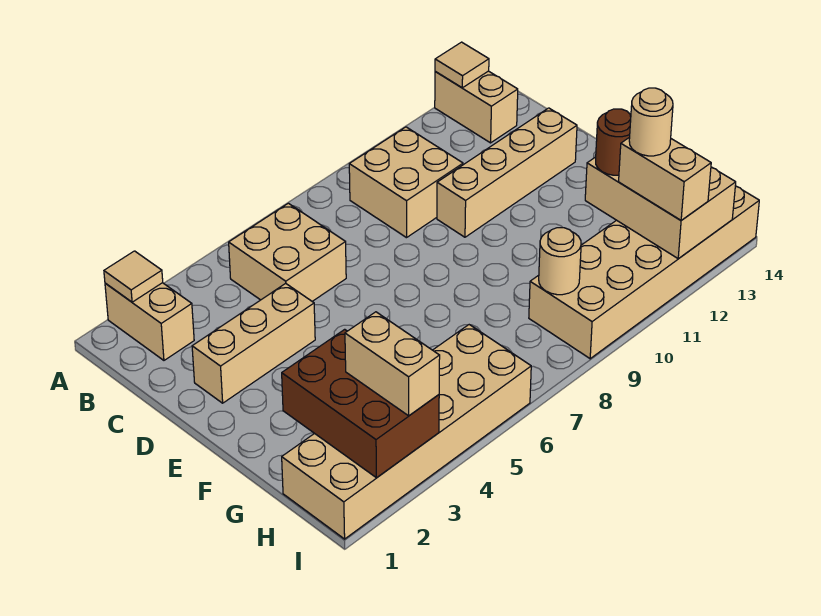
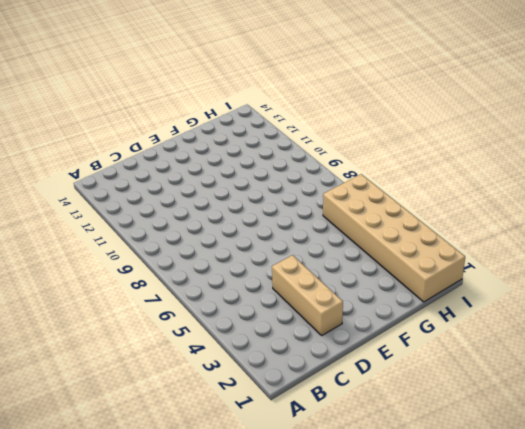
none -> tan 1x2 brick [105,283,194,360]
none -> tan 1x2 brick [435,71,518,143]
none -> tan 2x2 brick [229,203,346,301]

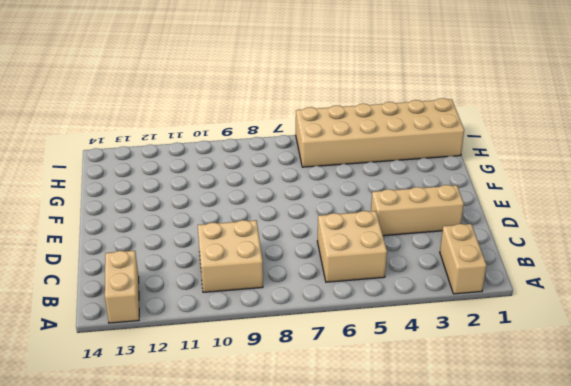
none -> tan 1x4 brick [437,108,577,237]
none -> tan 2x6 brick [529,186,759,359]
none -> tan 1x1 tile [104,251,163,302]

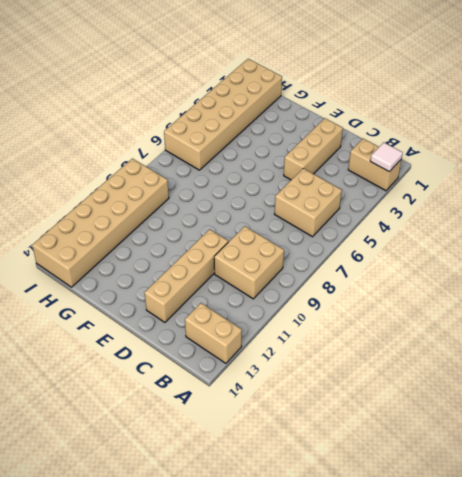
white 1x1 tile [370,142,403,172] -> tan 1x1 tile [104,251,163,302]
none -> tan 1x1 tile [435,42,489,88]
none -> brown 2x3 brick [282,329,439,478]
none -> tan 2x3 brick [585,157,736,259]

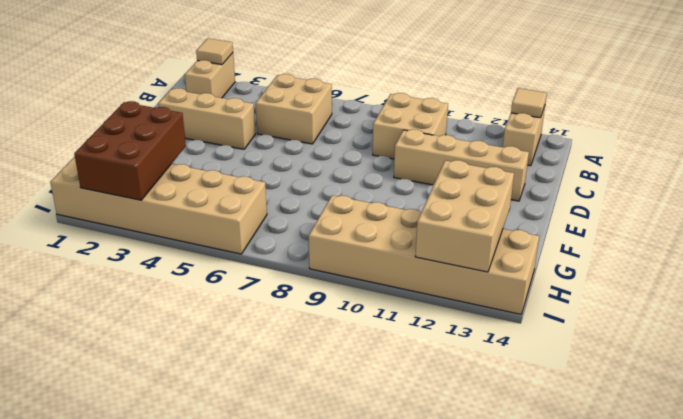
none -> tan 1x1 round brick [539,228,581,295]
none -> brown 1x1 round brick [596,109,631,175]
none -> tan 1x2 brick [345,312,440,416]

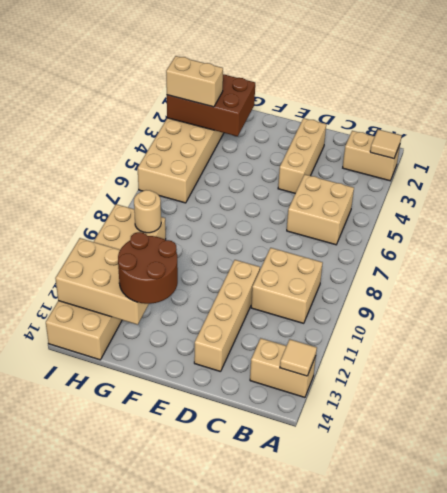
brown 2x2 round brick [118,232,178,304] -> brown 1x1 round brick [596,109,631,175]
none -> tan 1x2 brick [619,137,711,220]
none -> tan 1x1 round brick [629,88,673,156]

